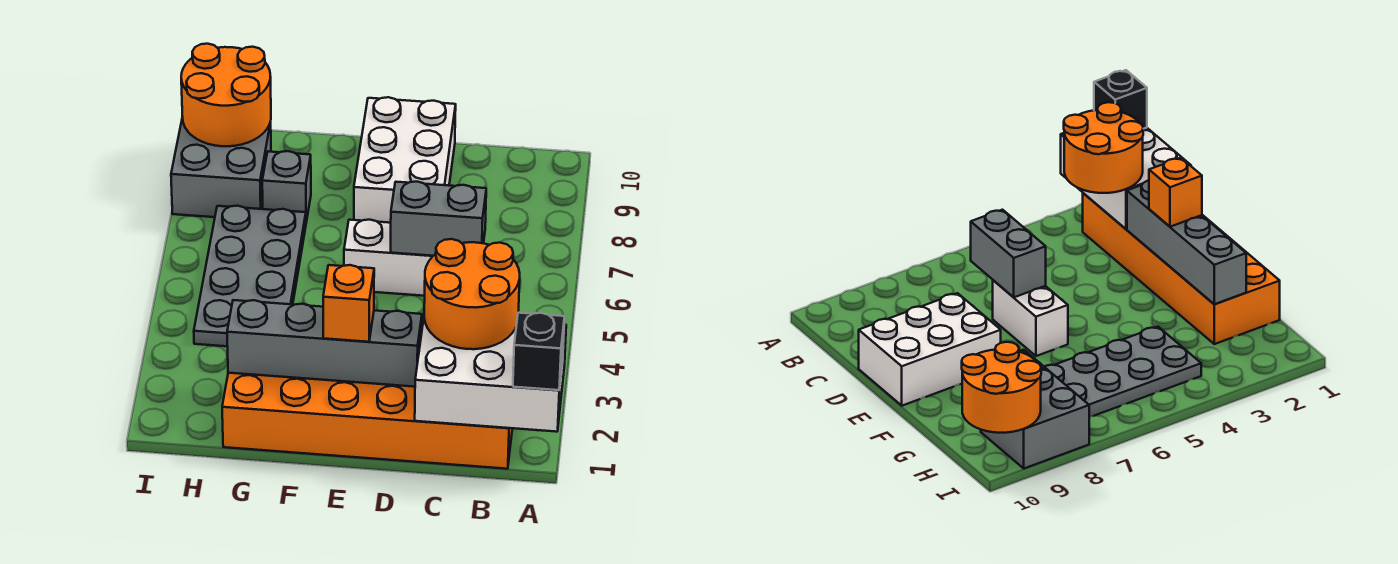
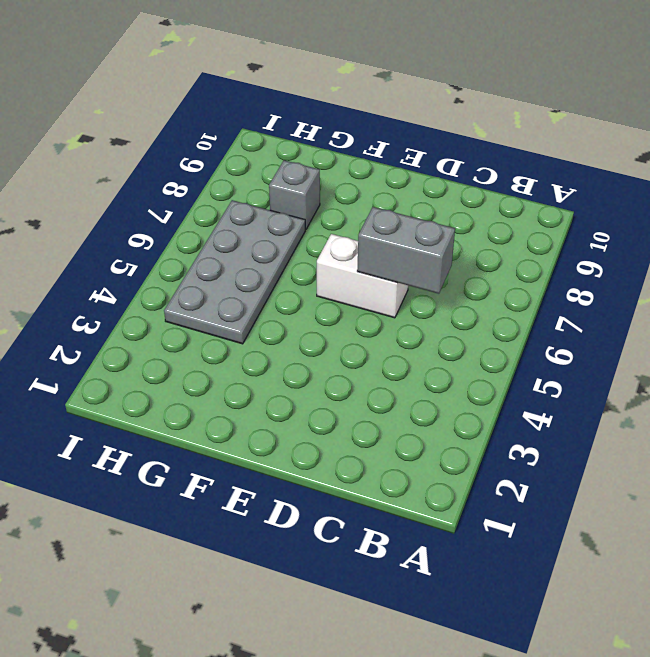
none -> orange 2x6 brick [222,373,512,469]
none -> white 2x3 brick [354,97,456,223]
none -> grey 2x2 brick [171,117,271,217]

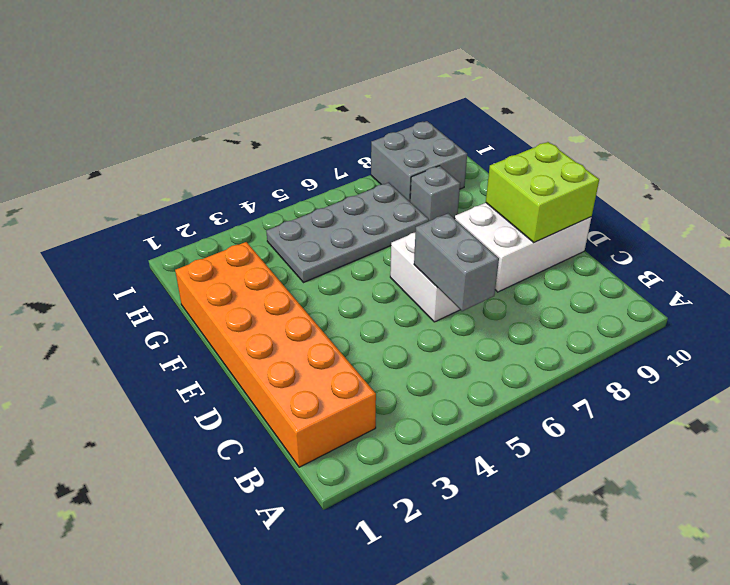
lime 2x2 brick [486,142,599,242] -> none
none -> white 2x3 brick [415,319,566,432]
none -> grey 1x4 brick [227,300,422,387]
none -> orange 2x2 round brick [181,44,271,146]

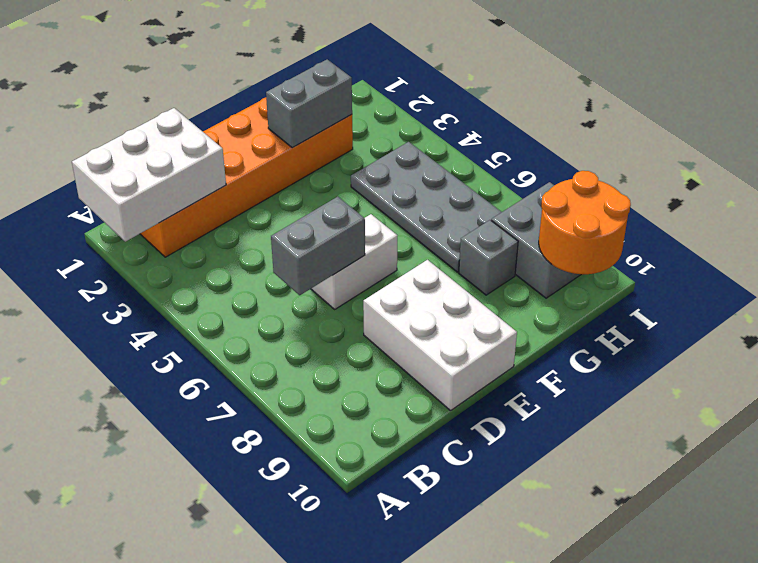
grey 1x2 brick [266,59,352,148] -> grey 1x4 brick [227,300,422,387]
none -> black 1x1 brick [513,313,565,390]
none -> orange 2x2 round brick [424,239,520,349]
none -> orange 1x1 brick [323,265,374,342]

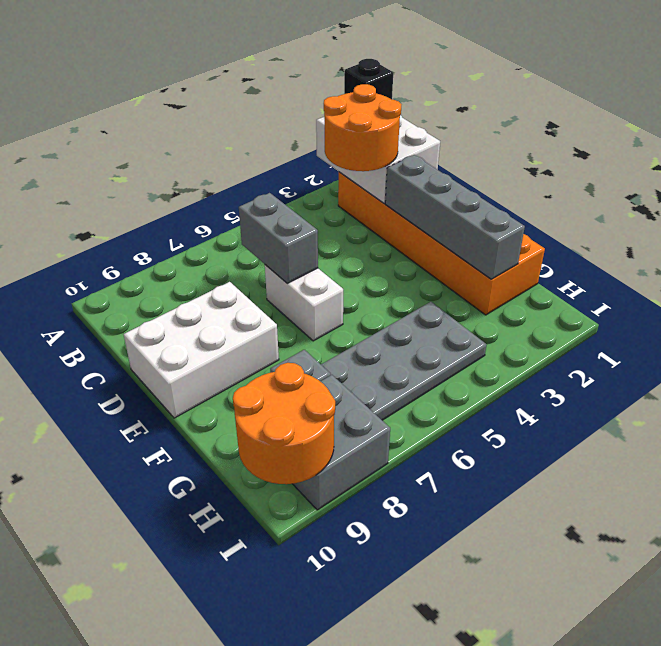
none -> orange 1x1 brick [323,265,374,342]

